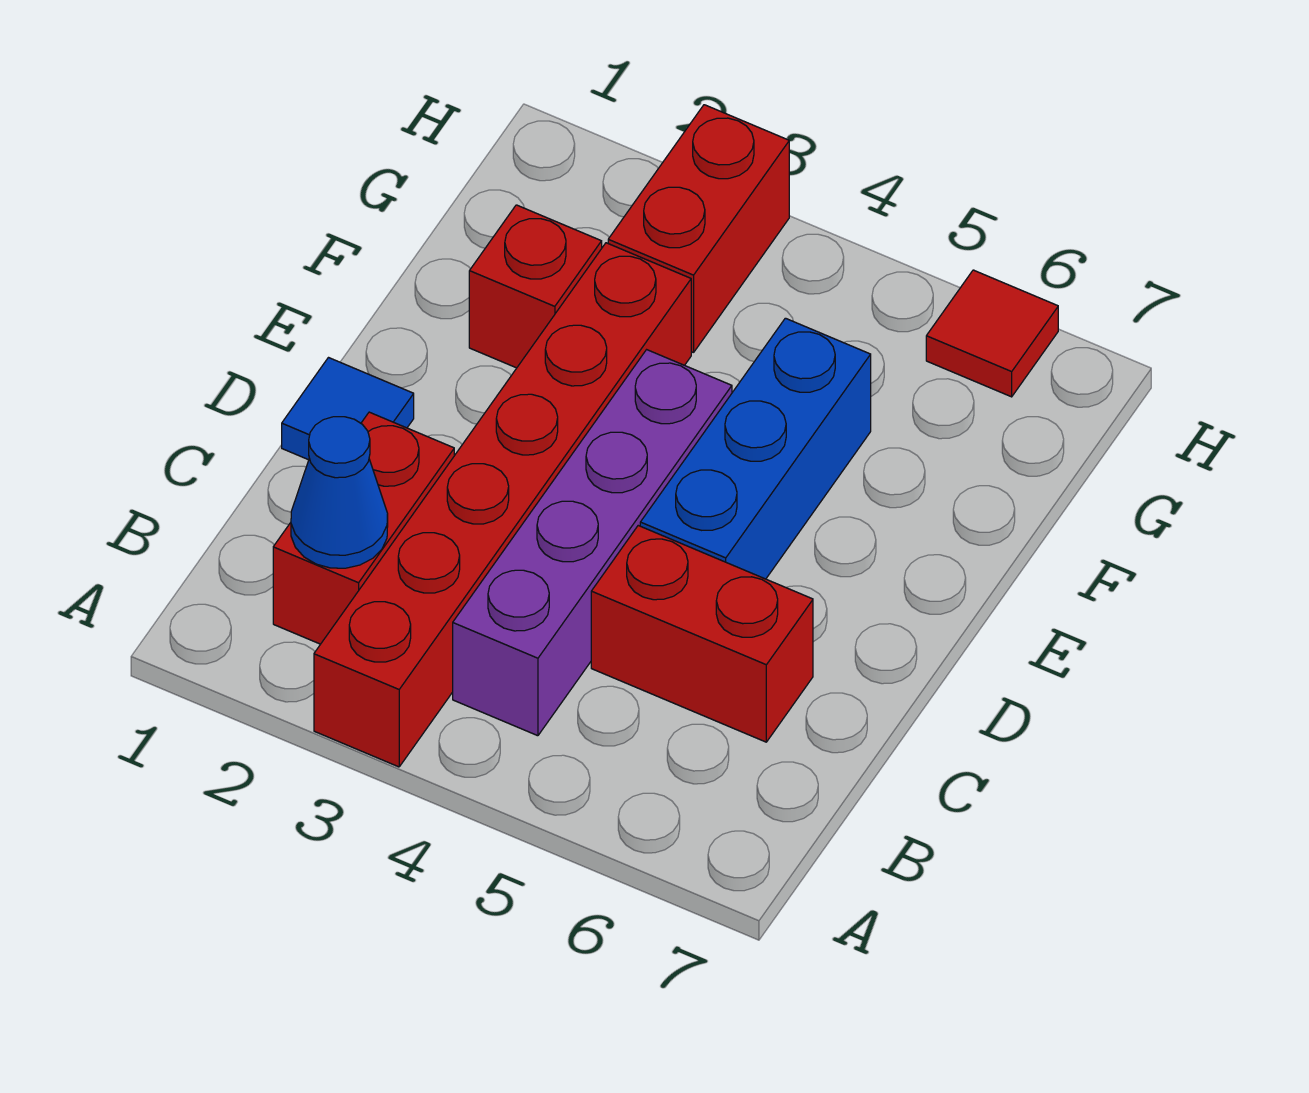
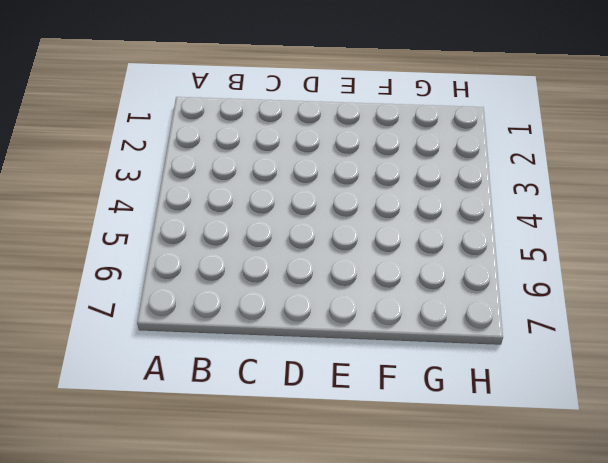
none -> red 1x6 brick [314,243,691,767]
none -> red 1x2 brick [273,412,454,644]

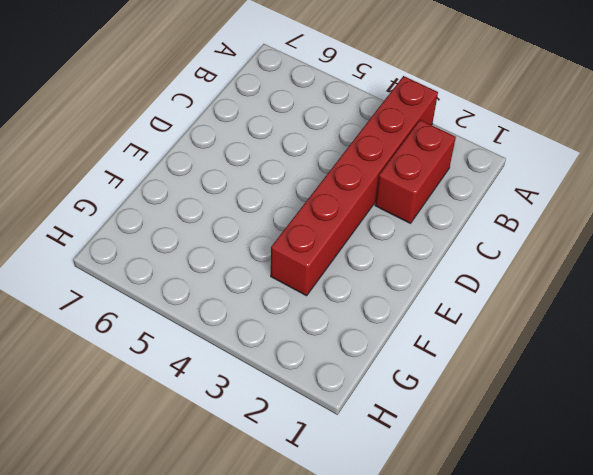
none -> purple 1x4 brick [453,350,732,736]
none -> red 1x2 brick [591,526,813,742]

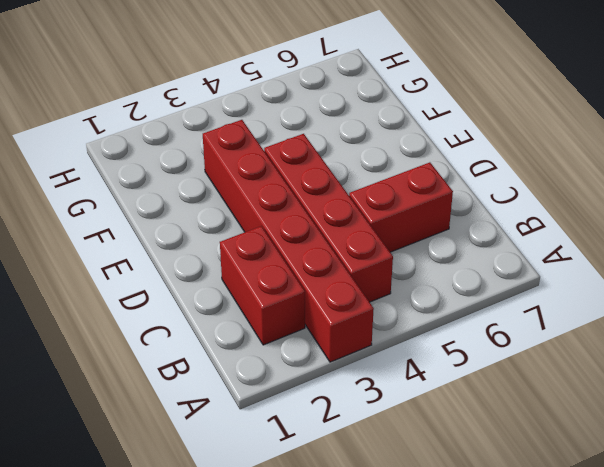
red 1x4 brick [264,134,393,302] -> purple 1x4 brick [453,350,732,736]
none -> blue 1x1 tile [282,358,414,460]
none -> blue 1x3 brick [640,318,871,579]

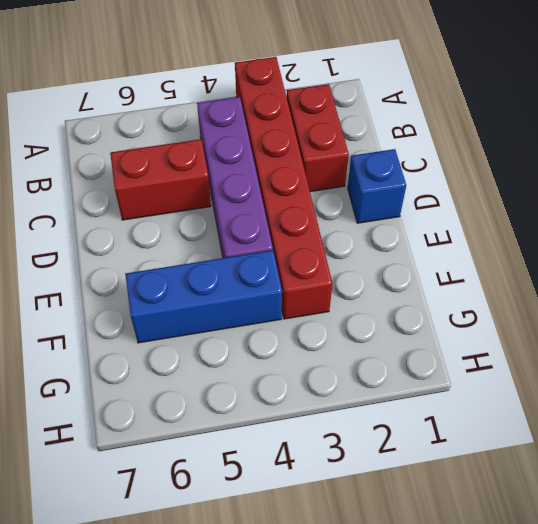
blue 1x1 brick [348,149,406,223] -> blue 1x1 tile [282,358,414,460]
blue 1x3 brick [125,250,282,343] -> blue 1x3 brick turned to [640,318,871,579]
none -> red 1x1 brick [469,205,602,368]
none -> red 1x2 brick [608,105,789,353]

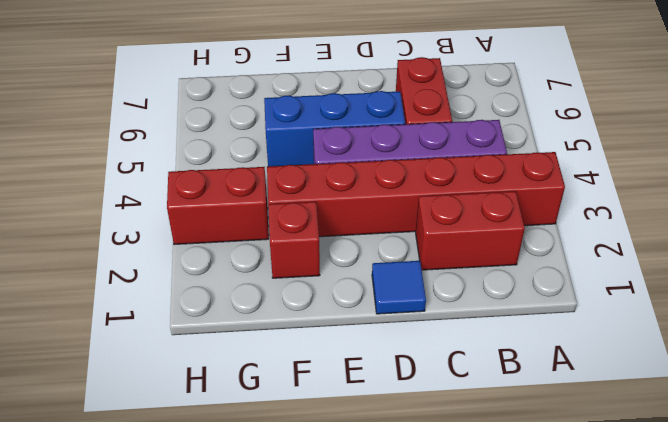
none -> red 1x1 tile [926,270,1058,397]
none -> blue 1x1 cone [291,417,388,568]

